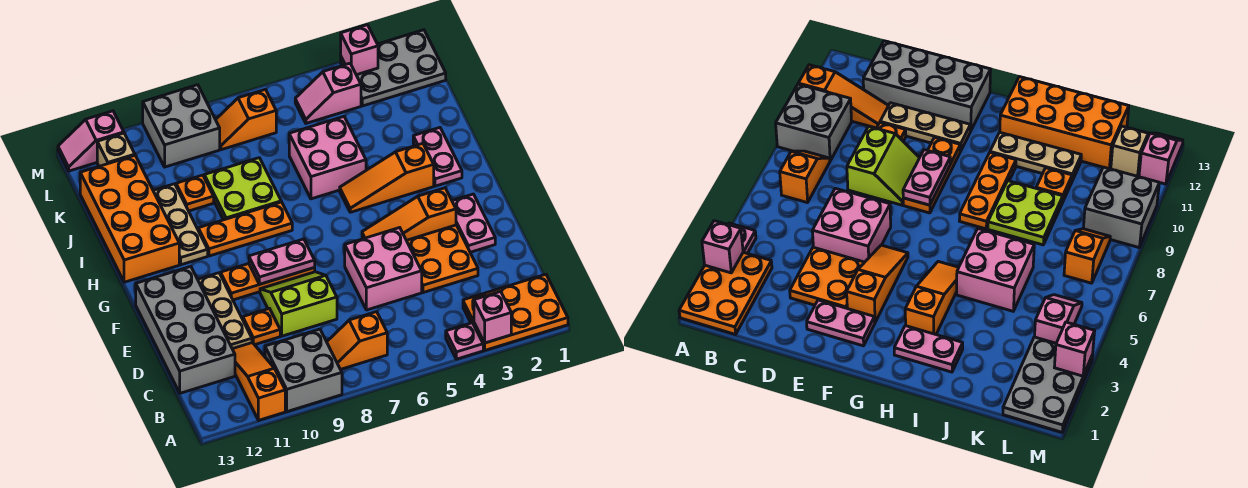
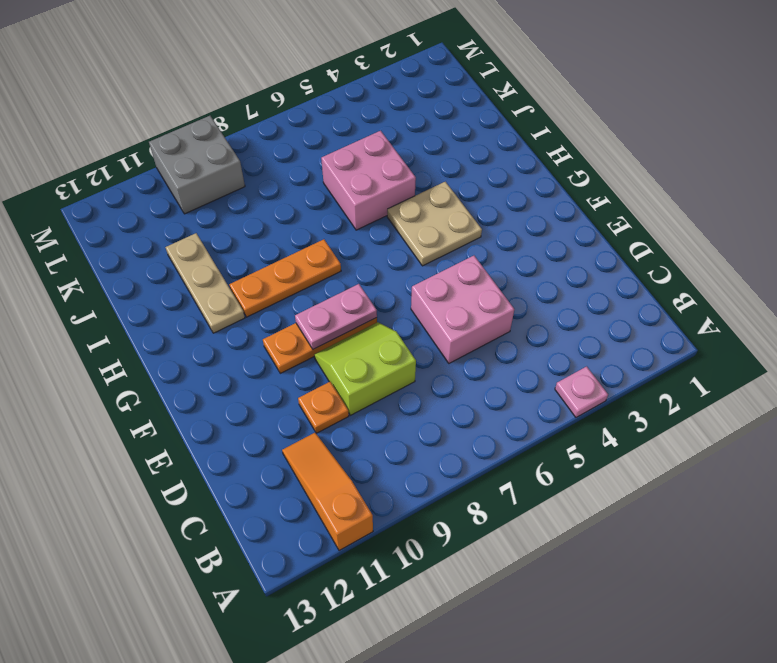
tan 2x2 plate [387,182,482,266] -> orange 1x3 slope [340,143,434,212]
none -> orange 2x3 plate [463,274,568,350]
none -> grey 2x2 brick [265,329,342,412]
none -> orange 1x2 slope [327,312,387,369]
none -> grey 2x4 brick [136,267,235,393]

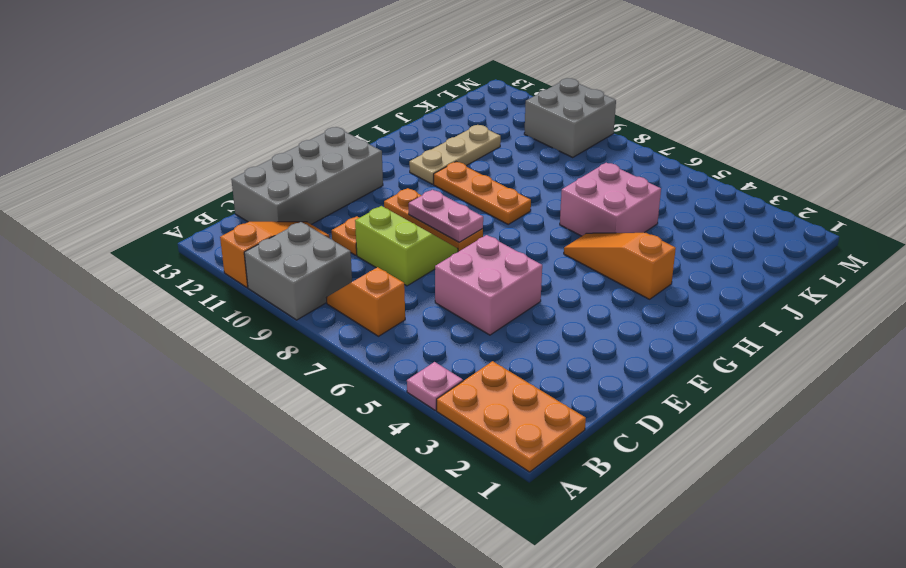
none -> orange 2x2 plate [407,225,478,293]
none -> tan 1x3 plate [198,273,252,349]
none -> pink 1x2 plate [452,194,495,252]
none -> orange 1x3 slope [362,188,456,240]

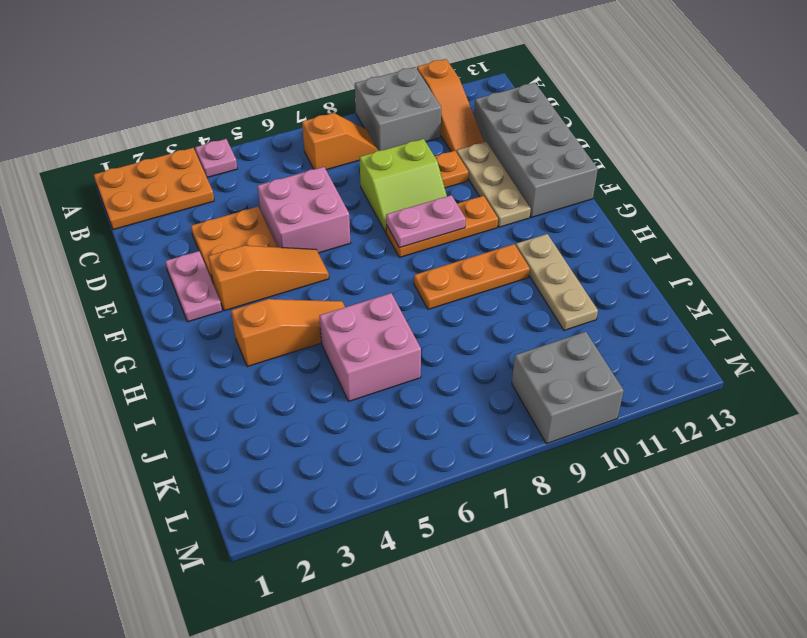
none -> pink 1x2 plate [413,128,462,186]
none -> orange 2x4 brick [80,155,179,282]
none -> lime 2x2 plate [204,158,281,220]
none -> orange 1x1 plate [176,175,214,211]

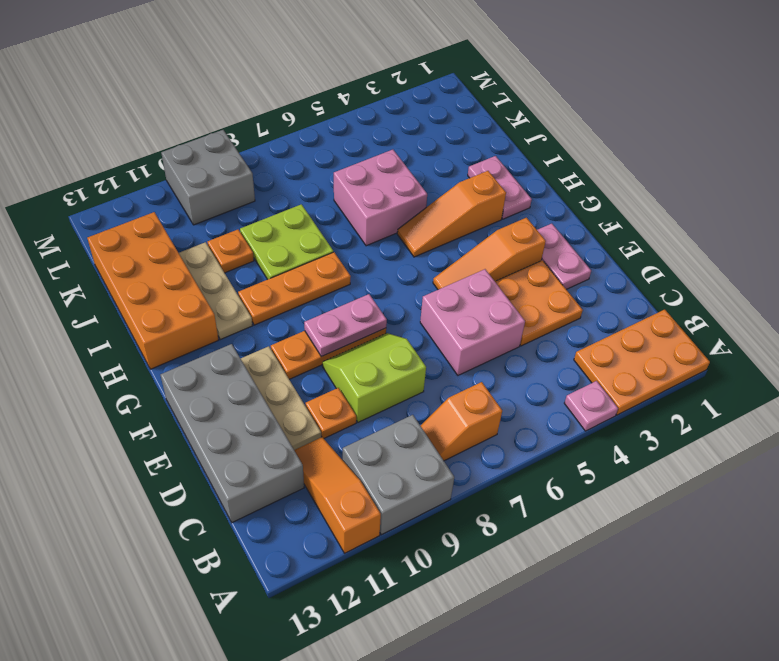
none -> grey 2x3 plate [341,30,446,106]
none -> pink 1x2 slope [295,63,361,123]
none -> orange 1x2 slope [216,89,276,150]
none -> tan 1x1 brick [97,133,135,166]

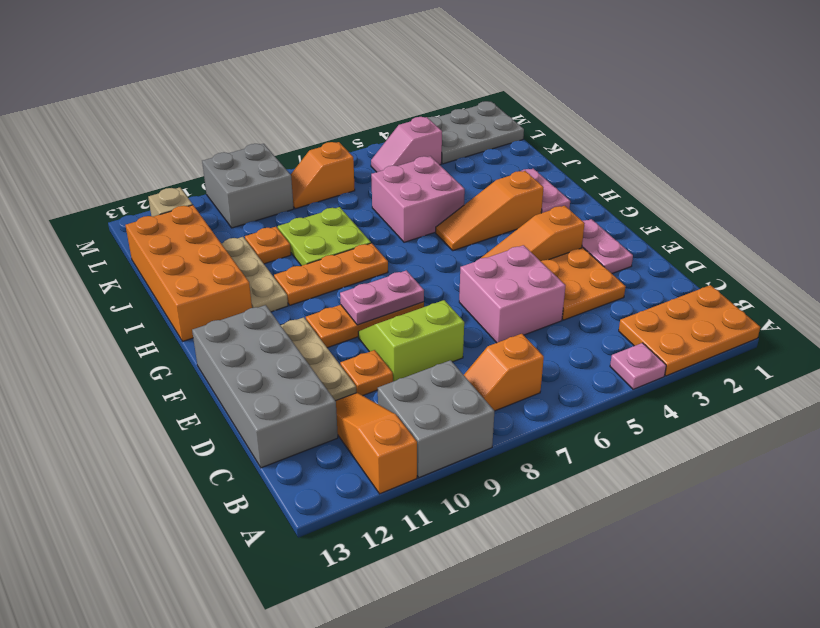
none -> pink 1x2 slope [58,111,124,171]
none -> pink 1x1 brick [474,291,511,343]
none -> pink 1x1 brick [341,25,378,75]

